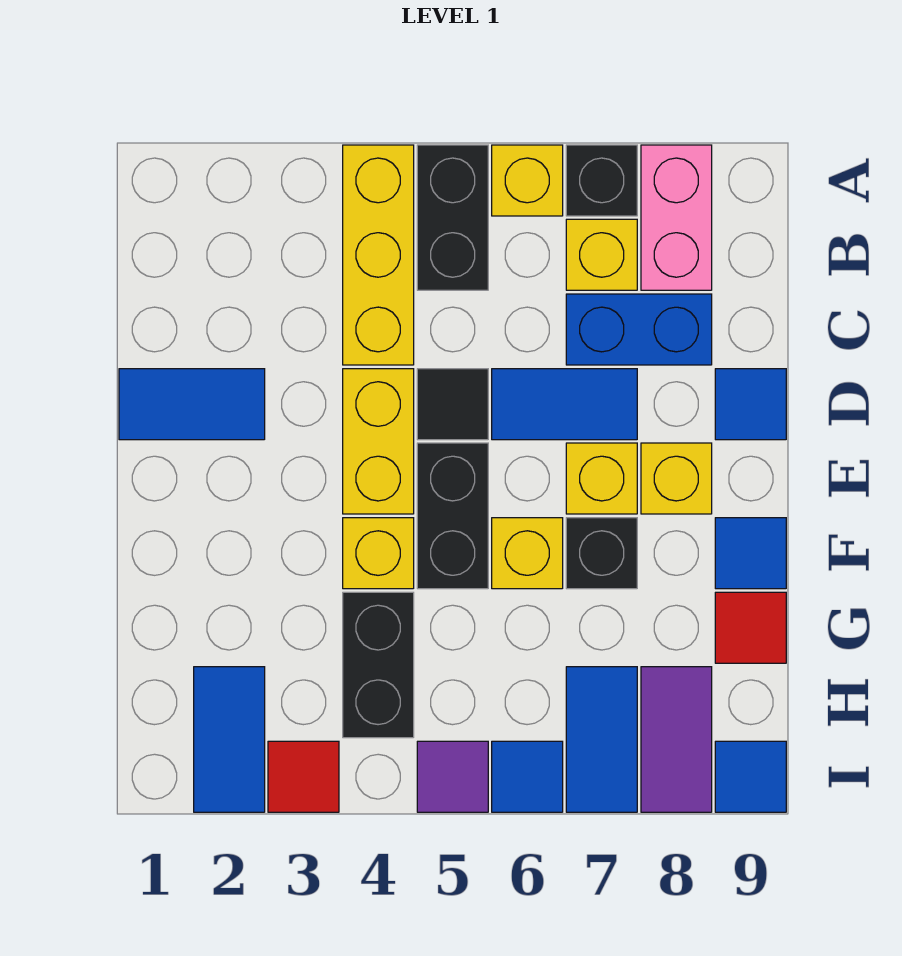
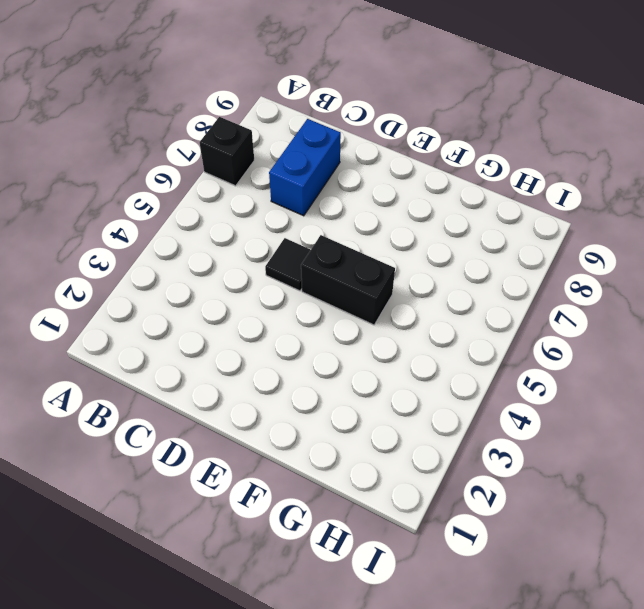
none -> yellow 1x3 brick [343,145,414,365]
none -> black 1x2 brick [417,145,488,290]
none -> yellow 1x1 brick [492,145,563,216]

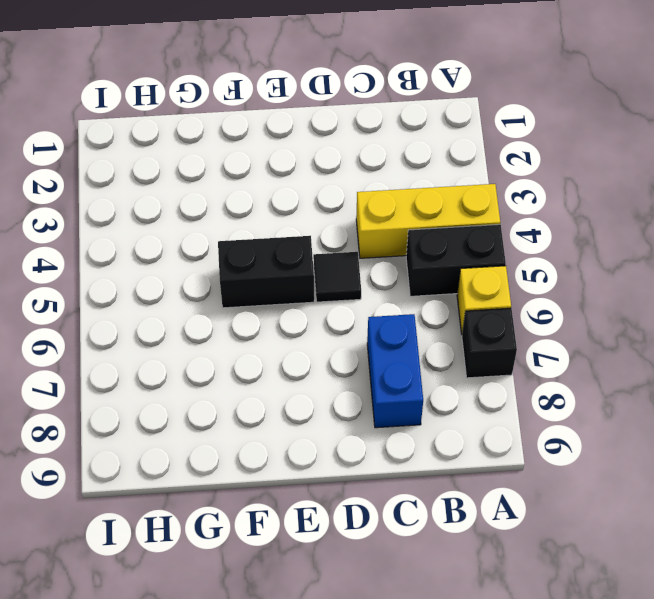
none -> pink 1x2 brick [641,145,712,290]
none -> yellow 1x1 brick [566,219,637,290]
none -> blue 1x2 tile [119,369,265,440]

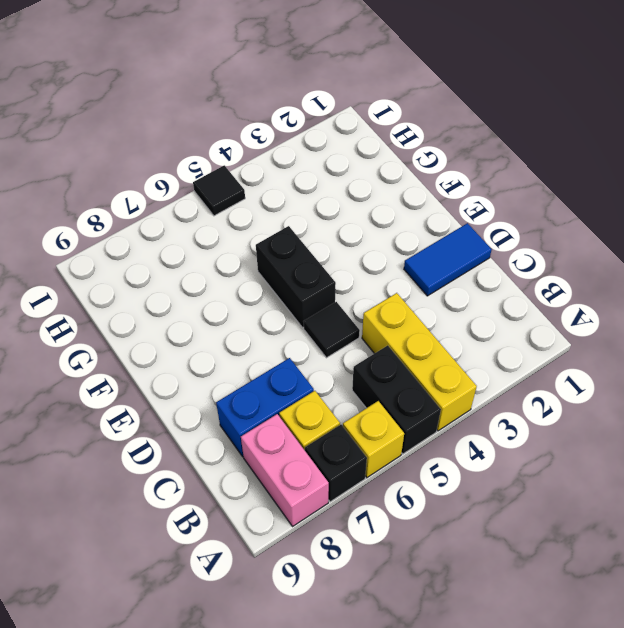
black 1x1 tile [193,165,245,216] -> purple 1x1 tile [417,741,488,812]
none -> yellow 1x2 brick [343,369,414,514]
none -> blue 1x2 tile [492,369,637,440]
none -> blue 1x1 tile [715,369,786,440]

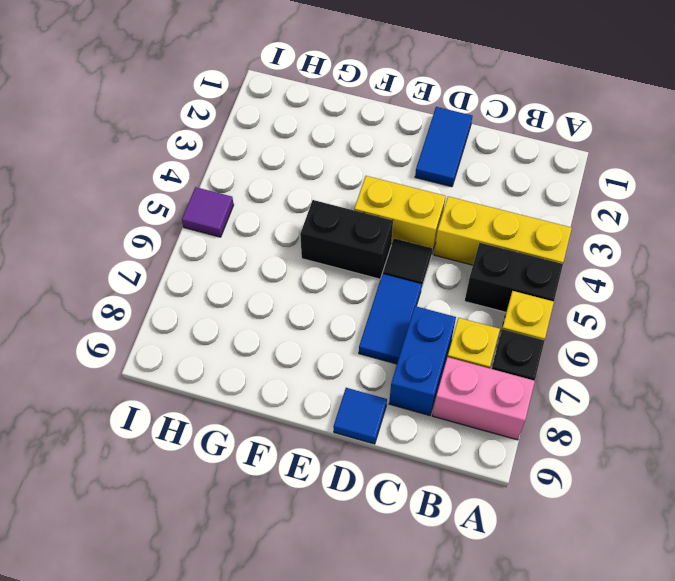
none -> yellow 1x1 brick [566,443,637,514]
none -> yellow 1x1 brick [641,443,712,514]
none -> yellow 1x1 brick [343,518,414,589]

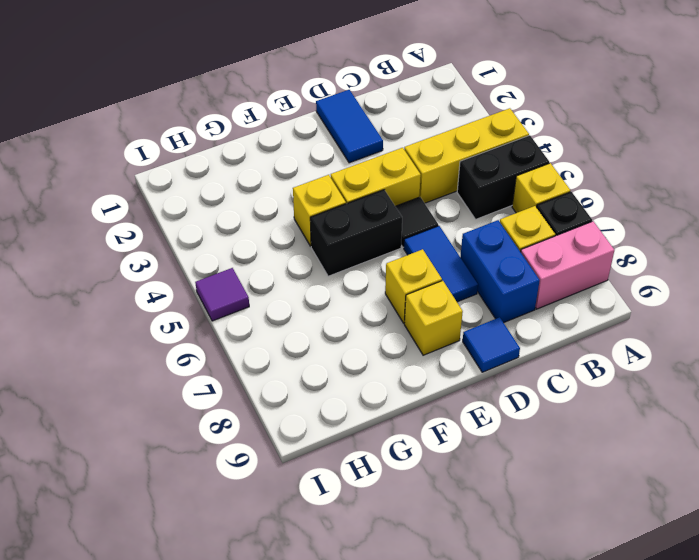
none -> yellow 1x1 brick [492,518,563,589]
none -> black 1x1 brick [566,518,637,589]
none -> blue 1x1 tile [715,518,786,589]

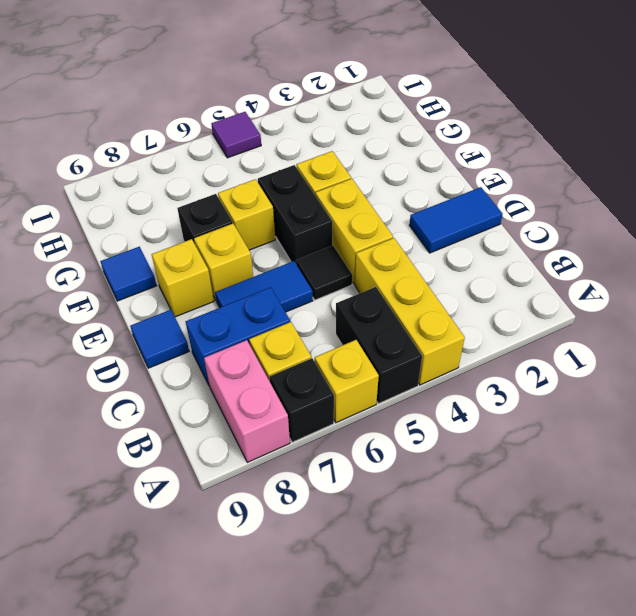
none -> black 1x2 brick [343,592,414,738]
none -> red 1x1 tile [715,592,786,663]
none -> blue 1x2 tile [194,667,265,812]

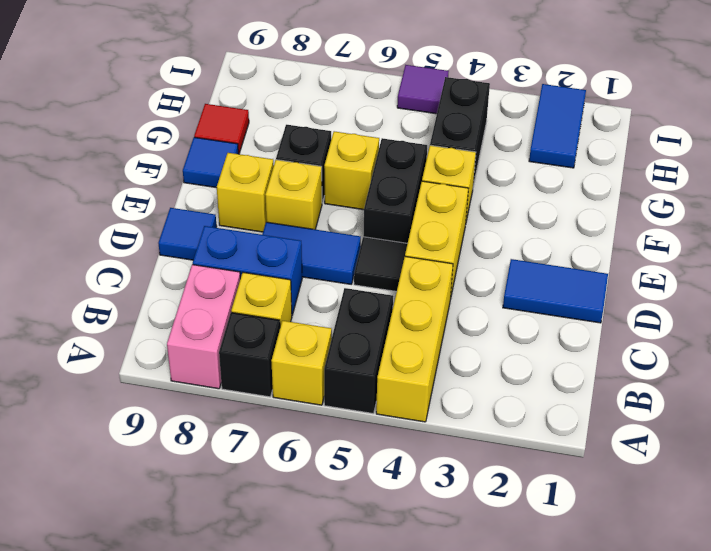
none -> blue 1x2 tile [566,667,637,812]
none -> purple 1x2 tile [641,667,712,812]
none -> red 1x1 tile [268,741,339,812]

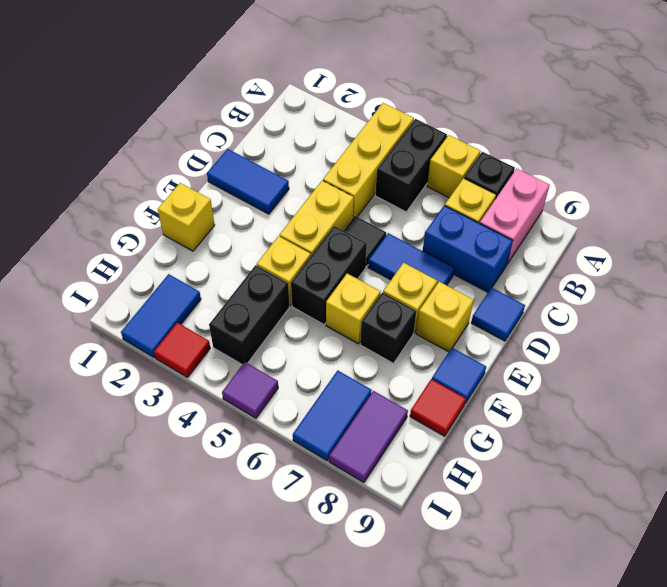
yellow 1x1 brick [158,183,215,251] -> none
none -> blue 1x1 tile [492,741,563,812]
none -> blue 1x1 tile [715,741,786,812]

